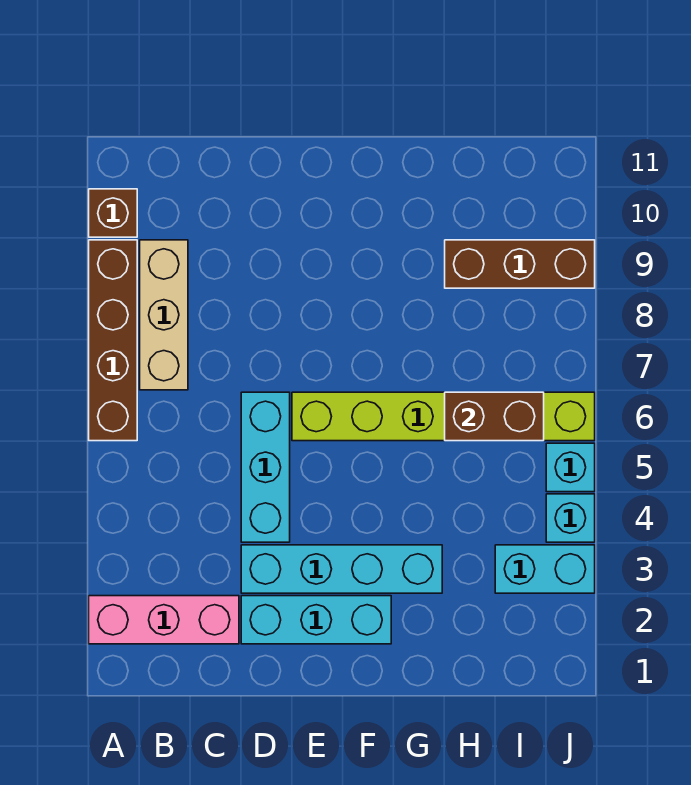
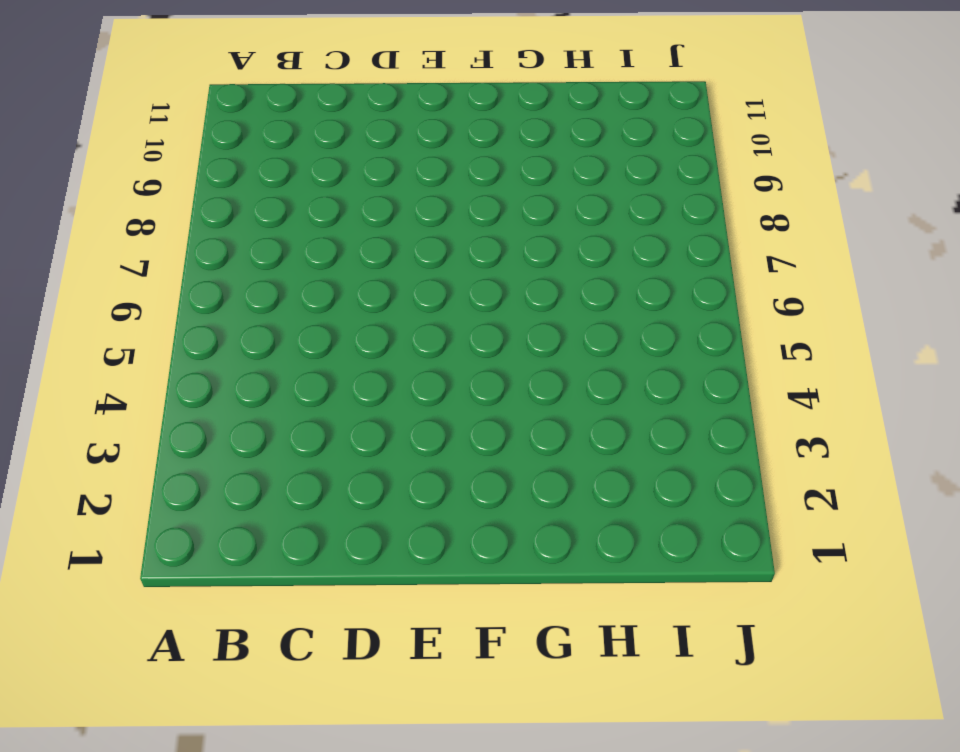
none -> pink 1x3 brick [89,596,239,644]
none -> brown 1x4 brick [89,240,137,441]
none -> brown 1x1 brick [89,189,137,237]

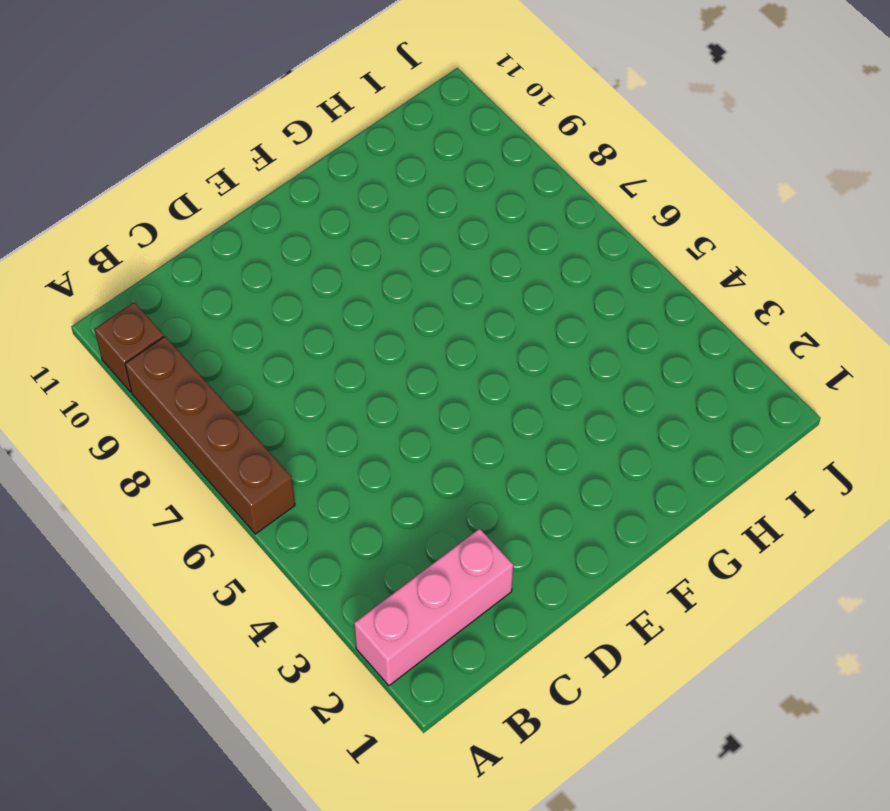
none -> tan 1x3 brick [140,240,188,390]
none -> cyan 1x3 brick [241,596,391,644]
none -> cyan 1x4 brick [241,545,442,593]

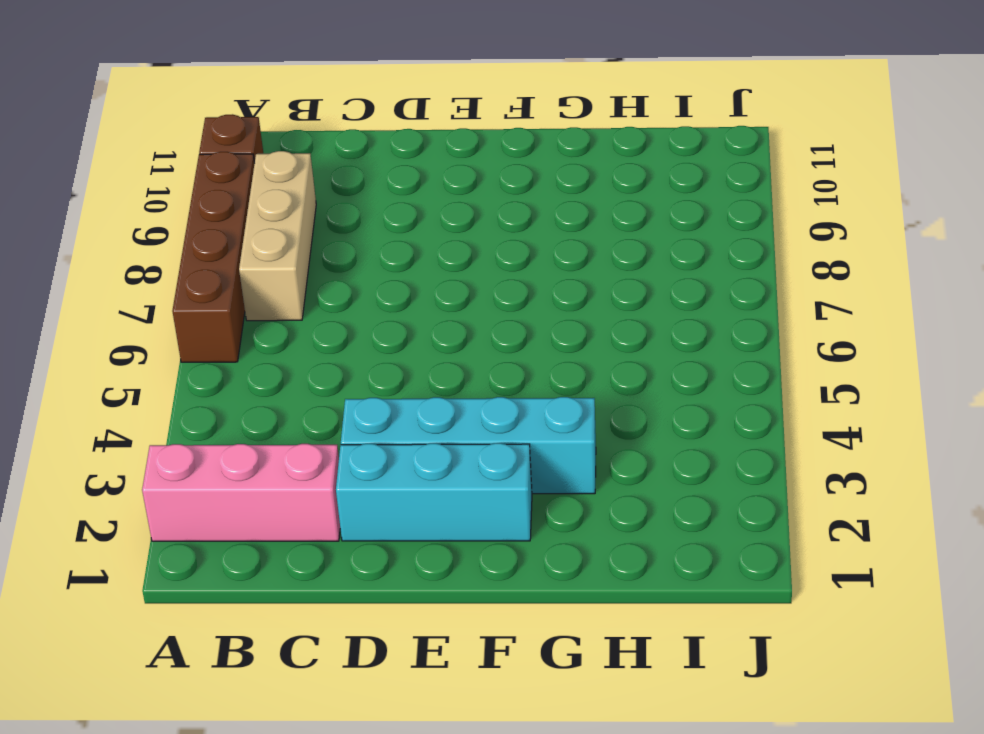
none -> cyan 1x3 brick [241,392,290,542]
none -> lime 1x6 brick [292,392,595,441]
none -> brown 1x3 brick [445,240,595,288]

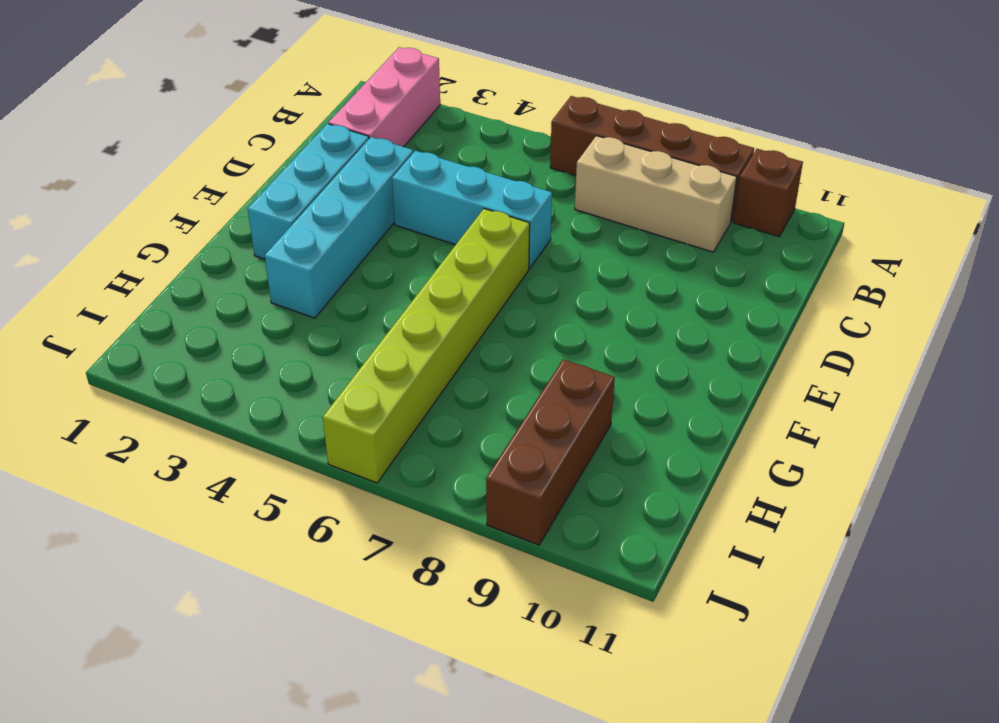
none -> cyan 1x2 brick [495,545,595,593]
none -> cyan 1x1 brick [546,494,595,542]
none -> cyan 1x1 brick [546,443,595,492]

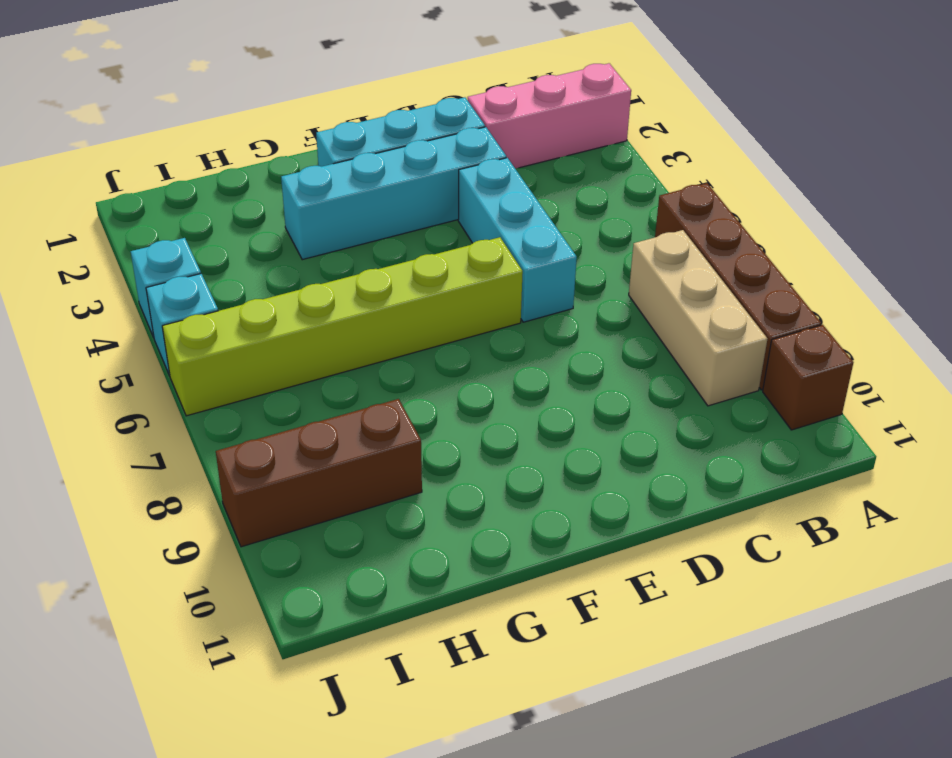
none -> cyan 1x2 brick [495,545,595,593]
none -> brown 1x2 brick [445,392,544,441]

